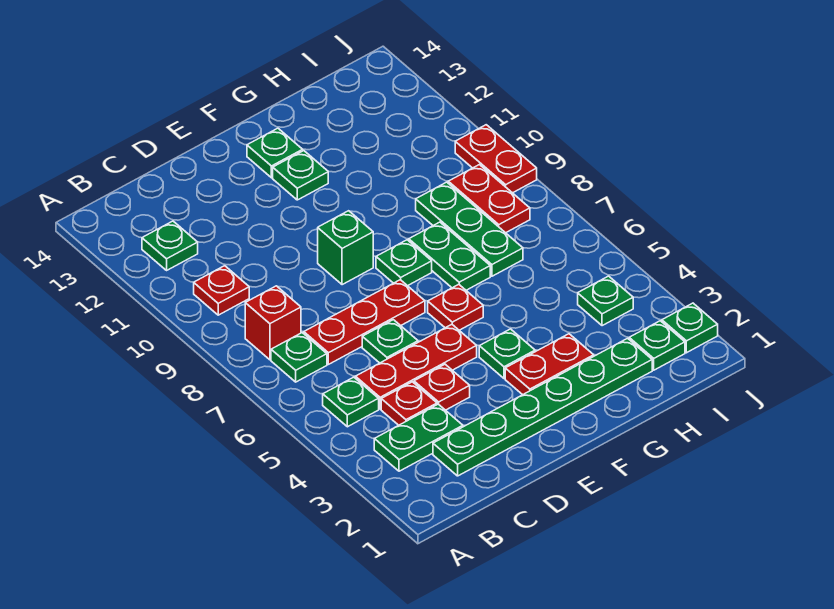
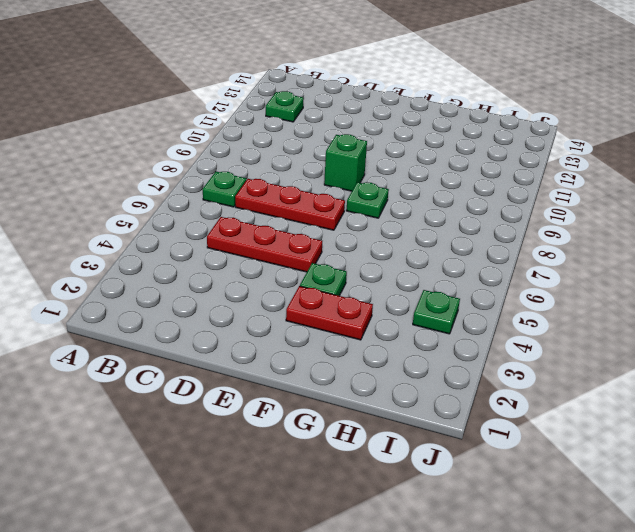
none -> green 1x2 plate [374,404,463,471]
none -> green 1x1 plate [323,377,379,427]
none -> red 1x1 brick [245,286,301,360]

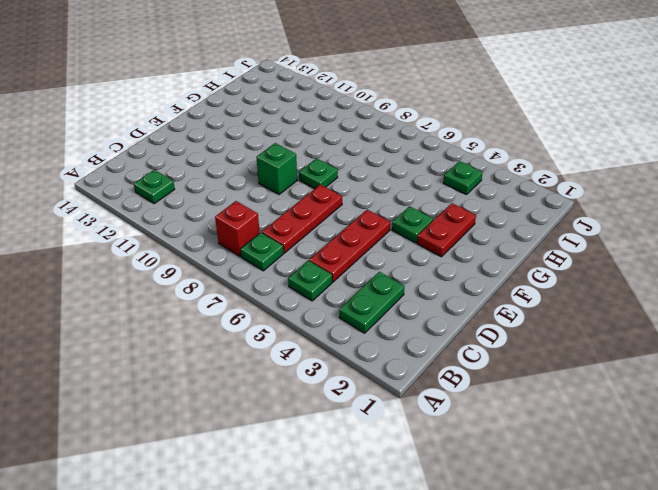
none -> red 1x1 plate [194,266,249,315]
none -> green 1x6 plate [433,338,652,476]
none -> red 1x1 plate [381,382,437,425]

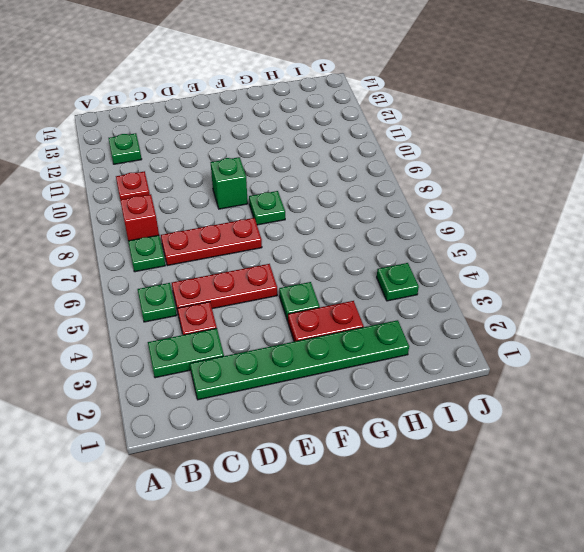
none -> red 1x1 plate [414,364,470,410]
none -> green 1x1 plate [362,320,418,363]
none -> red 1x1 plate [428,284,483,330]

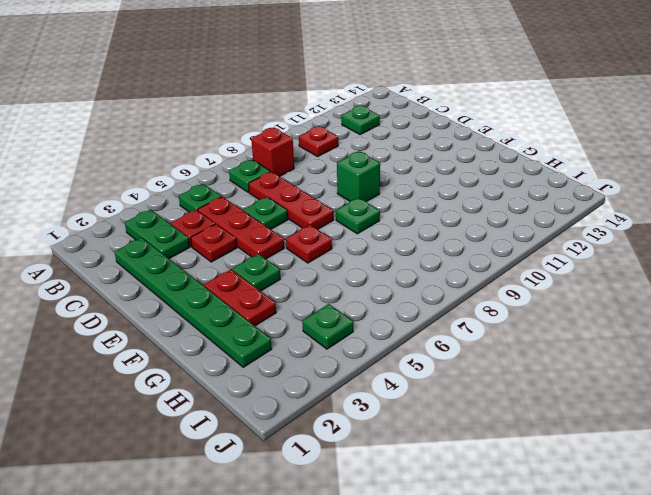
none -> green 1x1 plate [273,151,328,200]
none -> green 1x1 plate [247,128,303,178]
none -> green 1x2 plate [409,222,490,290]

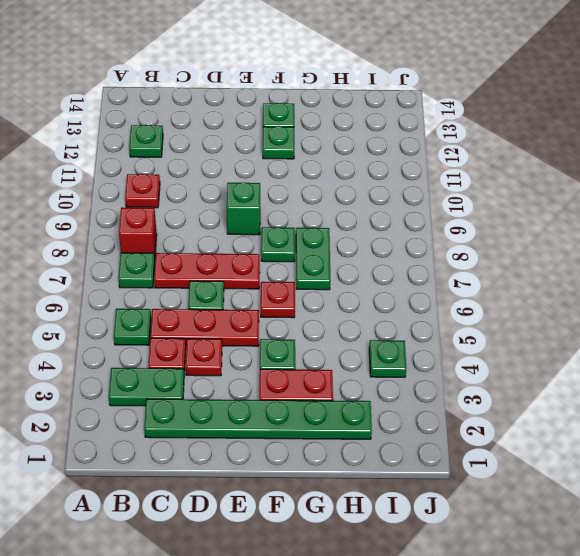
none -> green 1x3 plate [416,182,523,276]
none -> green 1x1 plate [629,321,685,370]
none -> red 1x2 plate [448,165,530,233]

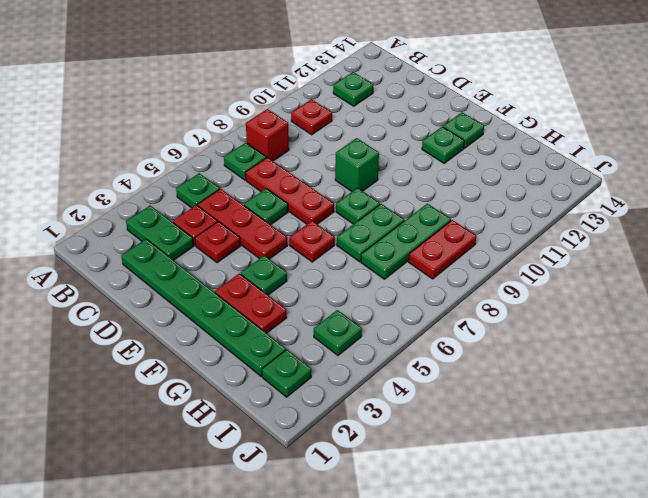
none -> green 1x1 plate [662,303,718,353]
none -> red 1x2 plate [455,125,537,193]

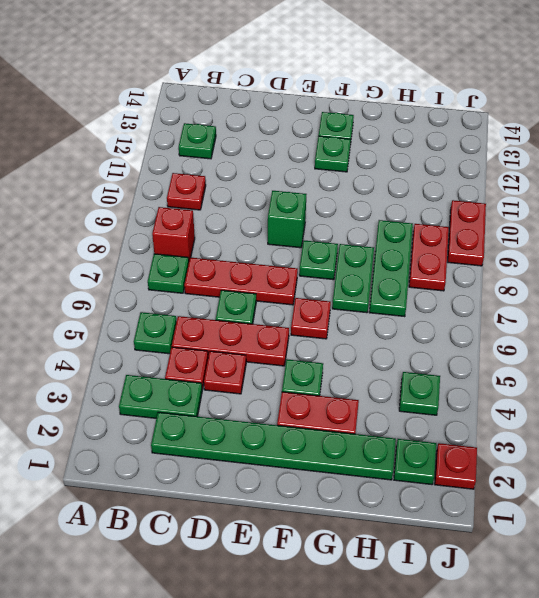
red 1x1 plate [435,443,477,489] -> green 1x1 plate [662,303,718,353]

